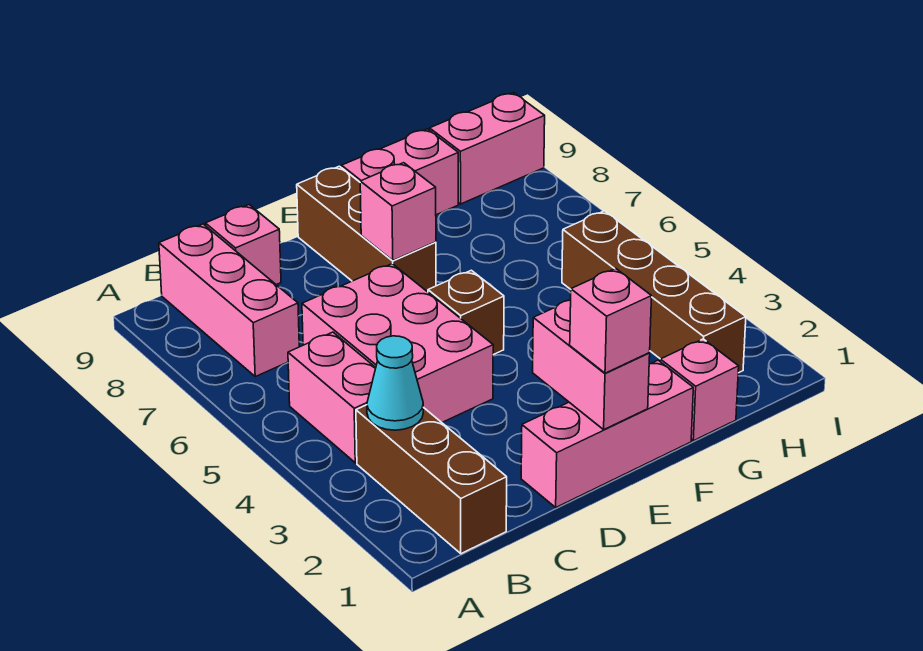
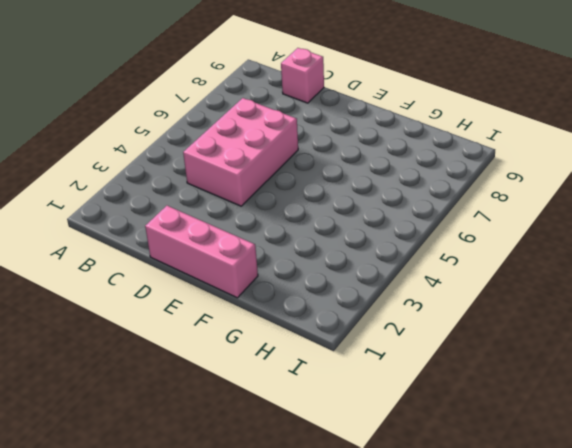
none -> brown 1x3 brick [356,405,507,554]
none -> pink 1x2 brick [288,332,376,463]
none -> pink 1x3 brick [159,224,299,377]

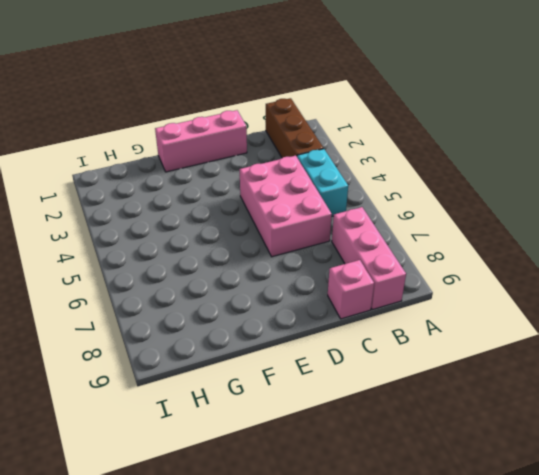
cyan 1x2 brick [297,149,348,216] -> pink 1x2 brick [288,332,376,463]
none -> brown 1x1 brick [428,270,504,355]
none -> brown 1x3 brick [297,166,436,292]
none -> pink 1x2 brick [342,129,458,215]

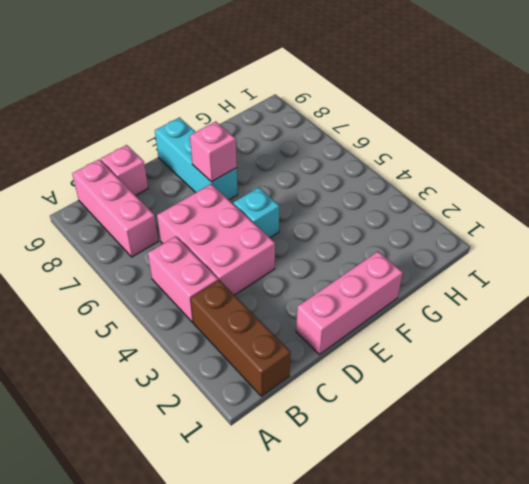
cyan 1x1 brick [233,187,279,238] -> brown 1x1 brick [428,270,504,355]
cyan 1x3 brick [155,117,238,200] -> brown 1x3 brick [297,166,436,292]
none -> pink 1x2 brick [342,129,458,215]
none -> pink 1x1 brick [660,339,739,441]
none -> brown 1x4 brick [562,211,746,373]

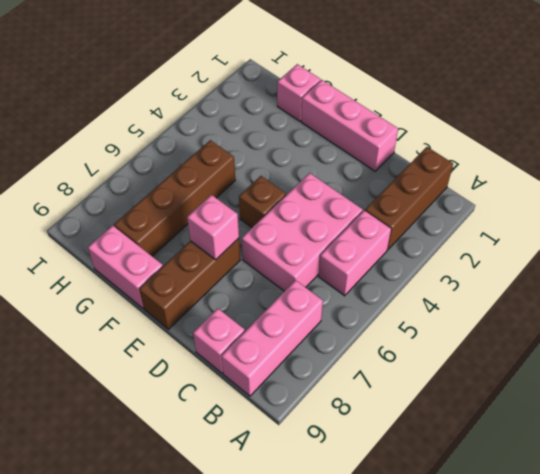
brown 1x4 brick [114,140,235,256] -> brown 1x4 brick moved to [562,211,746,373]
none -> pink 1x2 brick [430,93,545,204]
none -> cyan 1x1 cone [367,336,423,430]
none -> pink 1x2 brick [533,300,650,429]

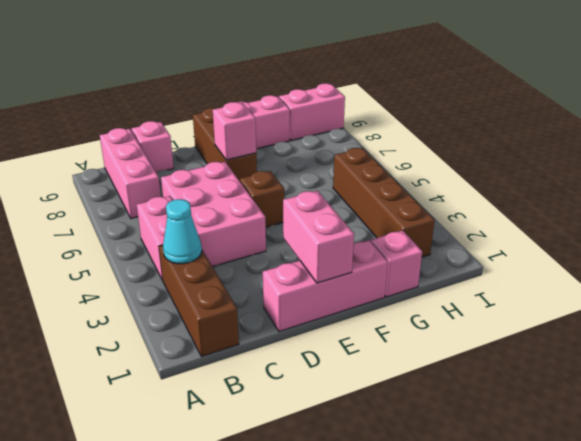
none -> pink 1x1 brick [570,268,652,373]

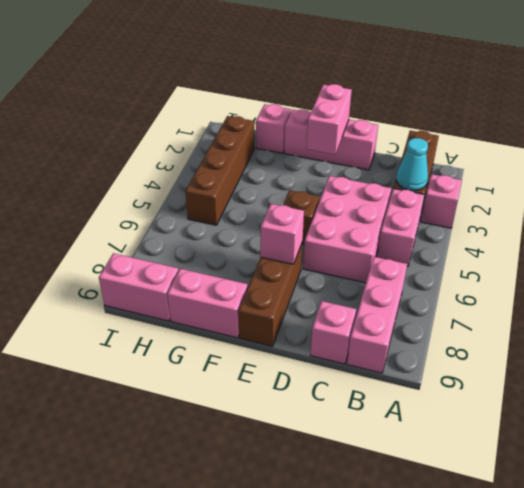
pink 1x1 brick [421,174,462,228] -> pink 1x1 brick moved to [570,268,652,373]

